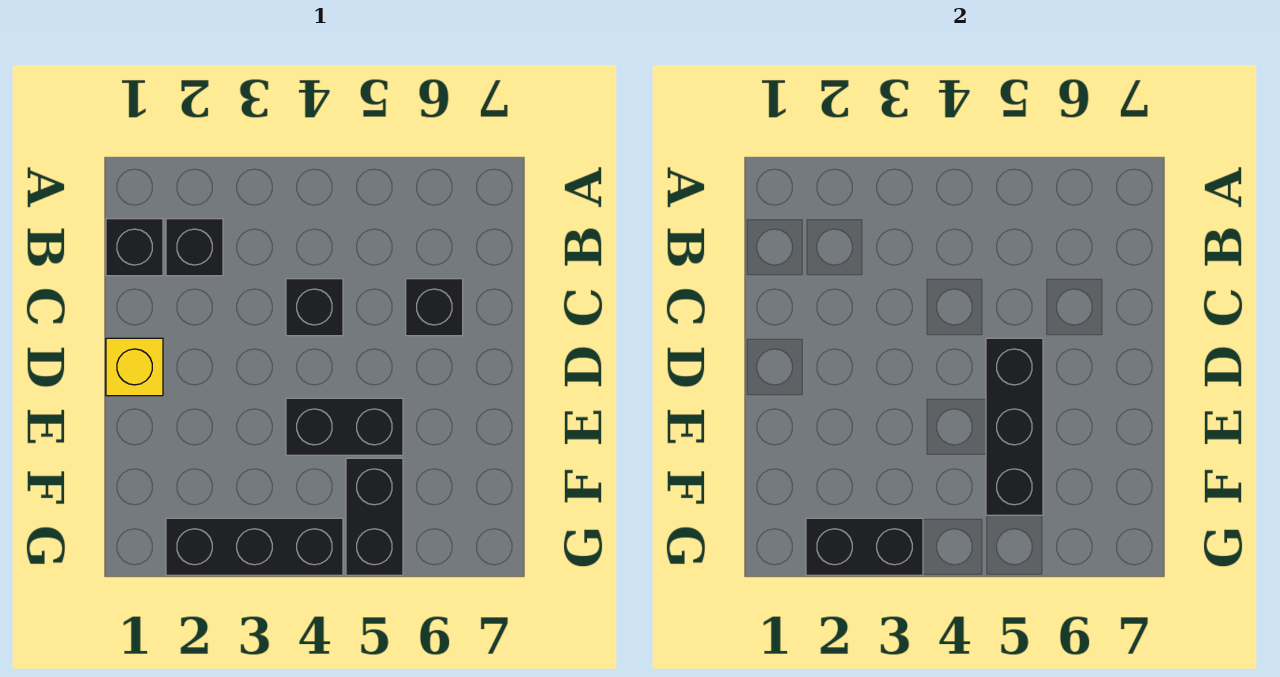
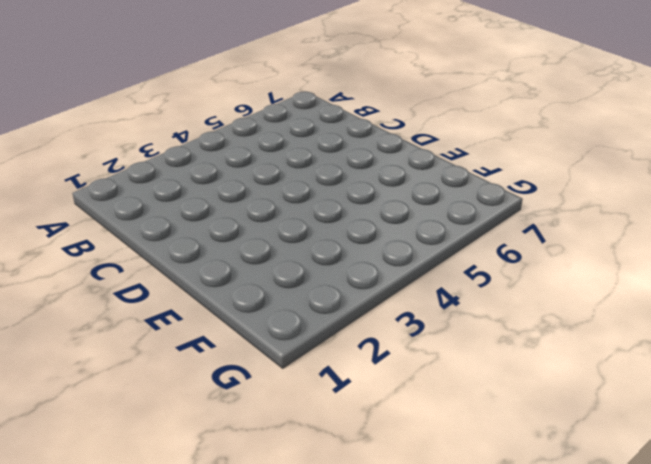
none -> black 1x1 brick [106,219,163,276]
none -> black 1x1 brick [166,219,223,276]

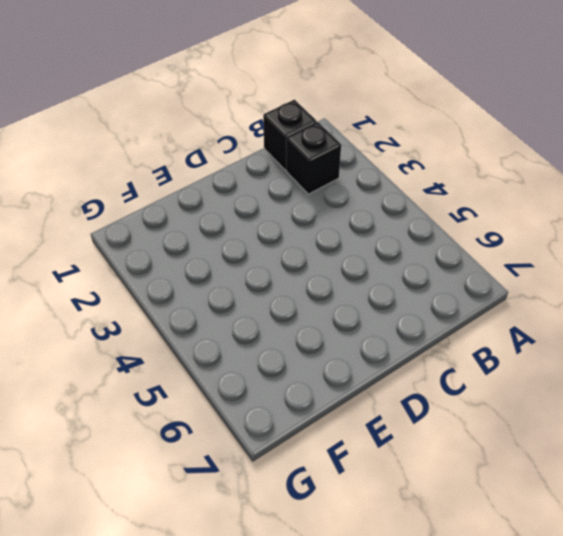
none -> black 1x1 brick [286,279,343,336]
none -> black 1x1 brick [406,279,463,336]

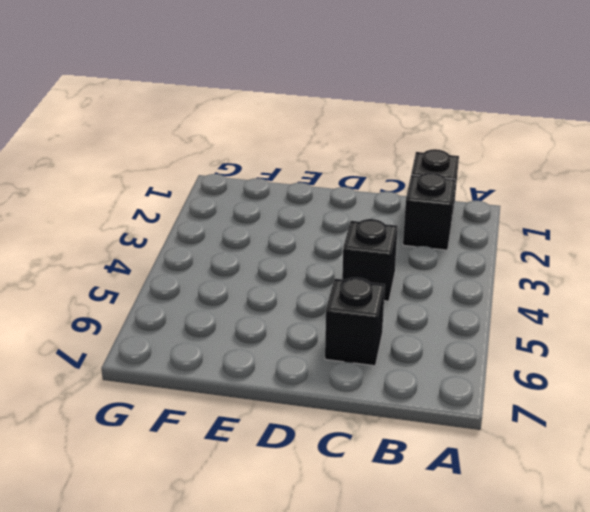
none -> yellow 1x1 brick [106,338,163,396]
none -> black 1x2 brick [286,398,403,455]

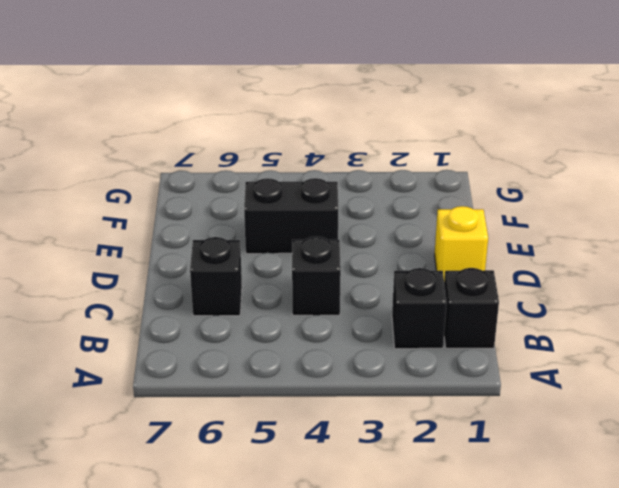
none -> black 1x2 brick [346,458,403,575]
none -> black 1x3 brick [166,518,343,575]

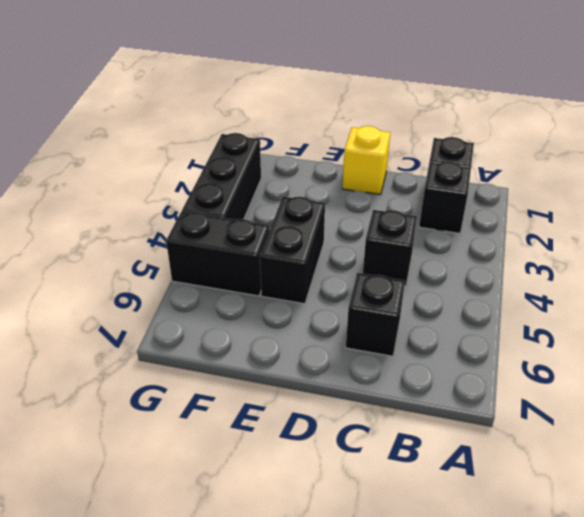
none -> black 1x3 brick [986,338,1043,515]
none -> black 1x2 brick [806,518,923,575]

